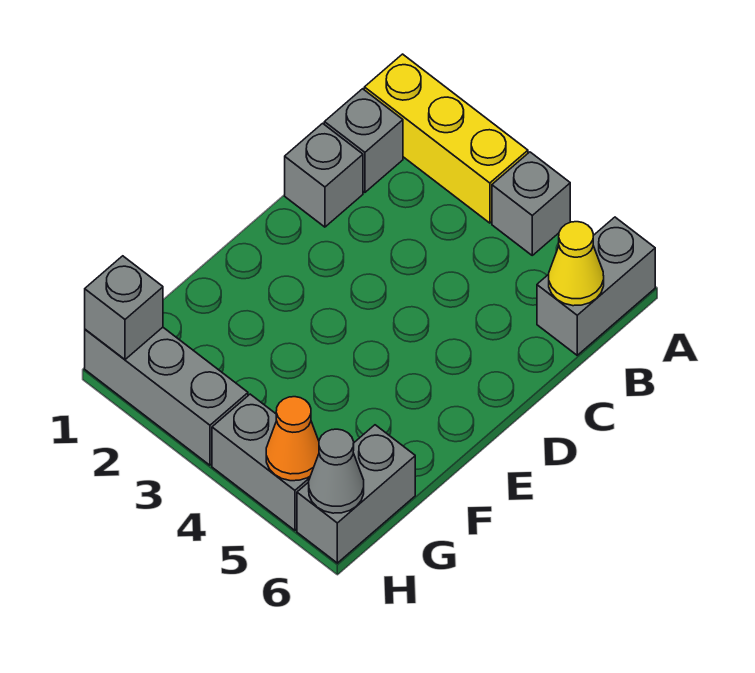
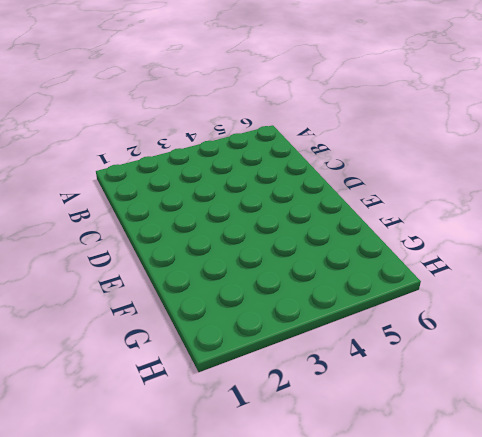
none -> yellow 1x3 brick [364,54,528,223]
none -> grey 1x1 brick [492,152,570,255]
none -> grey 1x2 brick [537,217,655,355]

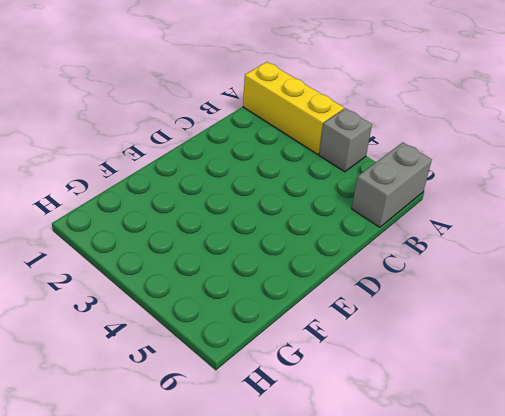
none -> grey 1x1 brick [324,89,403,192]
none -> grey 1x1 brick [285,123,363,227]
none -> grey 1x2 brick [297,425,415,563]

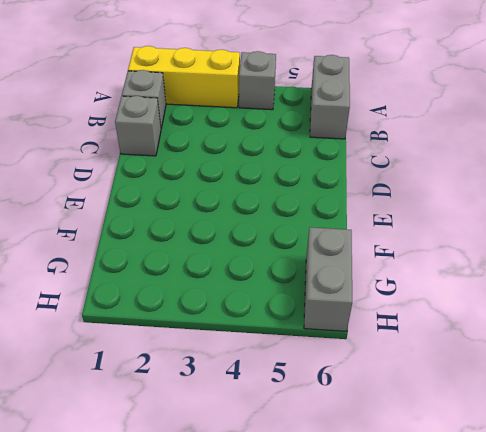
none -> grey 1x3 brick [85,327,248,465]
none -> grey 1x2 brick [212,394,310,530]
none -> yellow 1x1 cone [549,222,604,306]

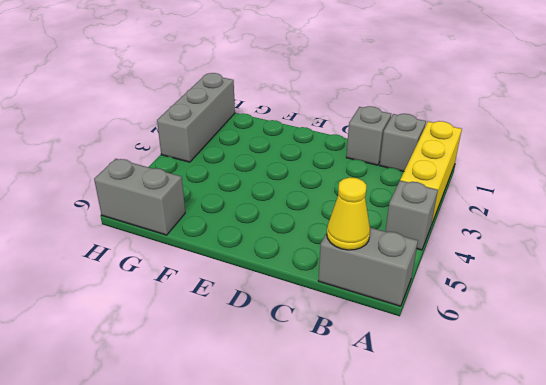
none -> grey 1x2 brick [212,394,310,530]
none -> grey 1x1 brick [85,256,163,359]
none -> orange 1x1 cone [266,397,319,481]

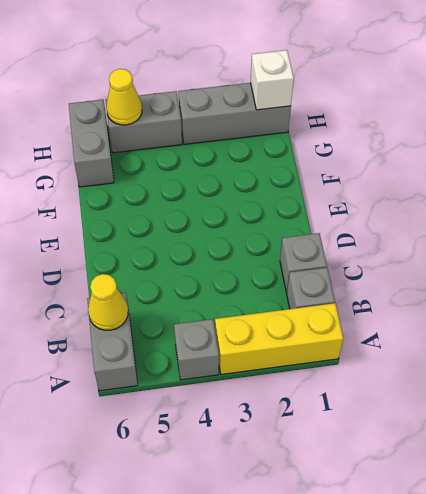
white 1x1 brick [251,50,294,110] -> grey 1x1 brick [85,256,163,359]
yellow 1x1 cone [106,69,142,125] -> orange 1x1 cone [266,397,319,481]
none -> grey 1x1 cone [309,429,364,513]

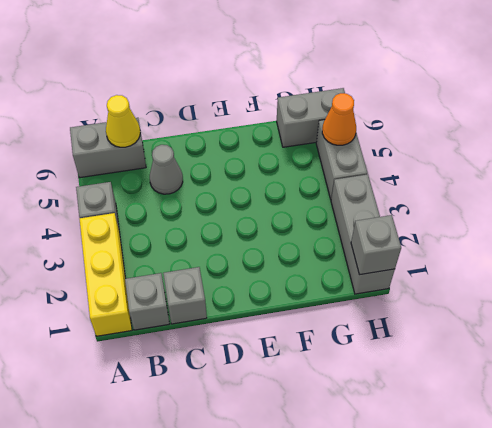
grey 1x1 cone [150,145,183,194] -> grey 1x1 cone moved to [309,429,364,513]

